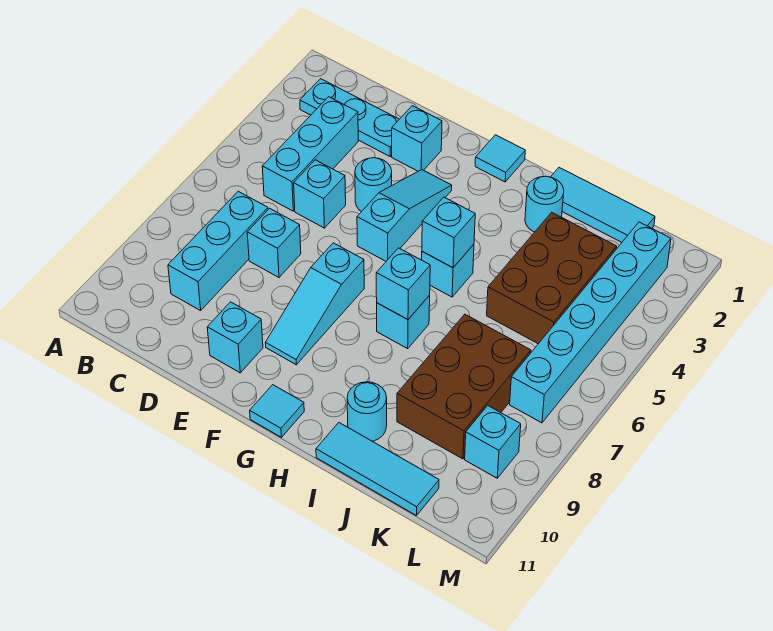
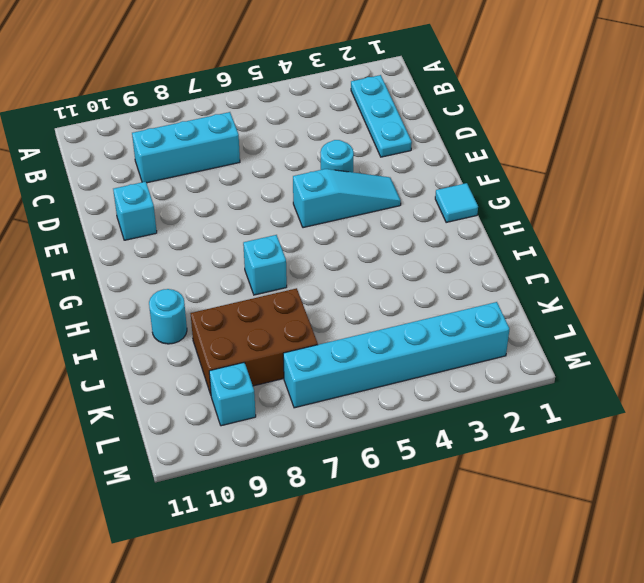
none -> cyan 1x3 brick [262,97,358,211]
none -> cyan 1x1 brick [294,160,346,228]
none -> cyan 1x1 brick [247,208,301,277]

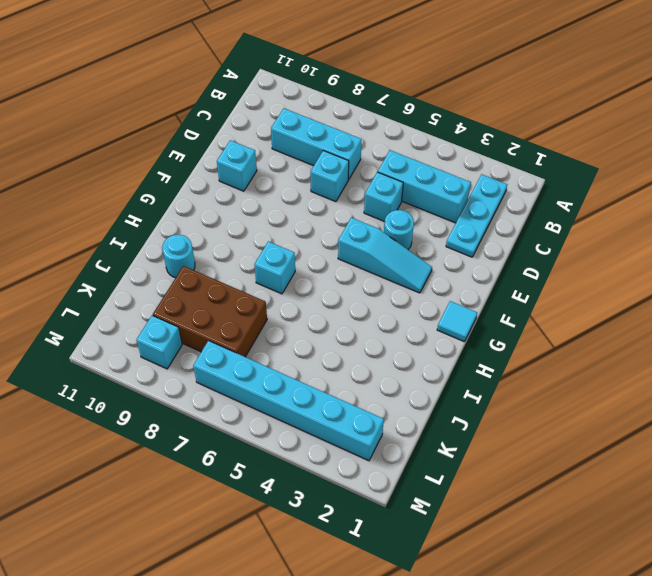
none -> cyan 1x1 brick [392,106,442,171]
none -> cyan 1x3 slope [266,243,364,365]
none -> cyan 1x1 tile [250,385,304,437]

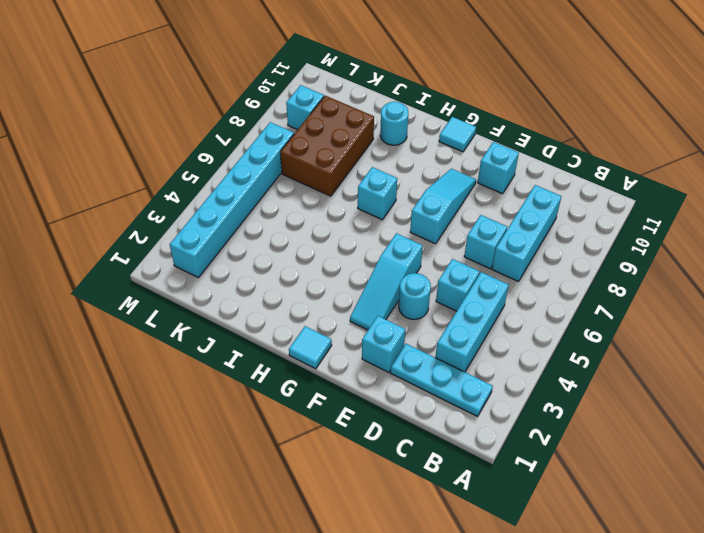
none -> cyan 1x1 brick [422,244,474,297]
none -> cyan 1x3 tile [551,168,655,242]
none -> cyan 1x1 round brick [525,176,564,232]

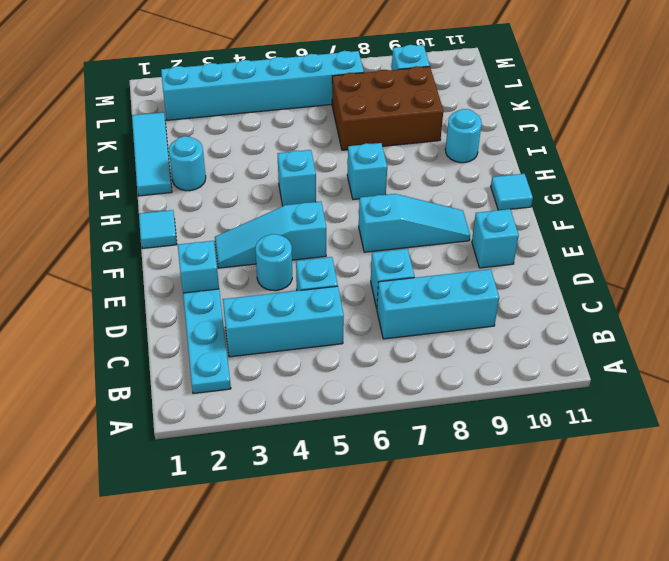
none -> cyan 1x3 tile [316,423,439,516]
none -> brown 2x3 brick [487,212,617,344]
none -> cyan 1x1 brick [422,197,475,268]

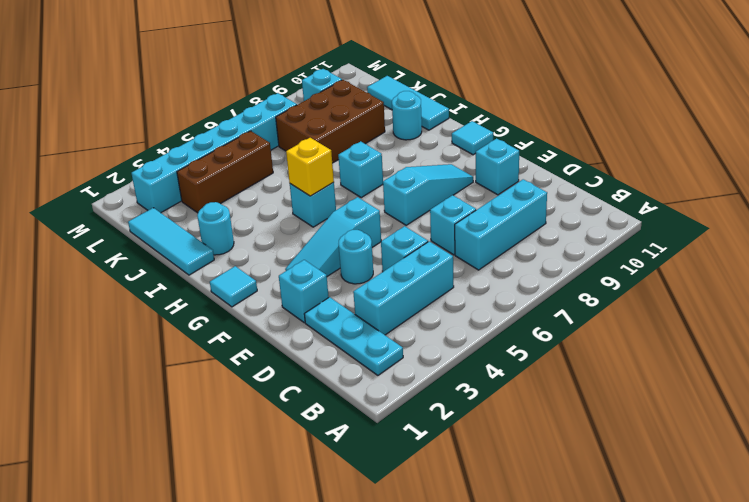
yellow 1x1 brick [286,138,334,196] -> cyan 1x1 brick [422,197,475,268]
brown 1x3 brick [177,131,273,213] -> brown 2x3 brick [487,212,617,344]
none -> cyan 1x1 brick [376,248,430,320]

